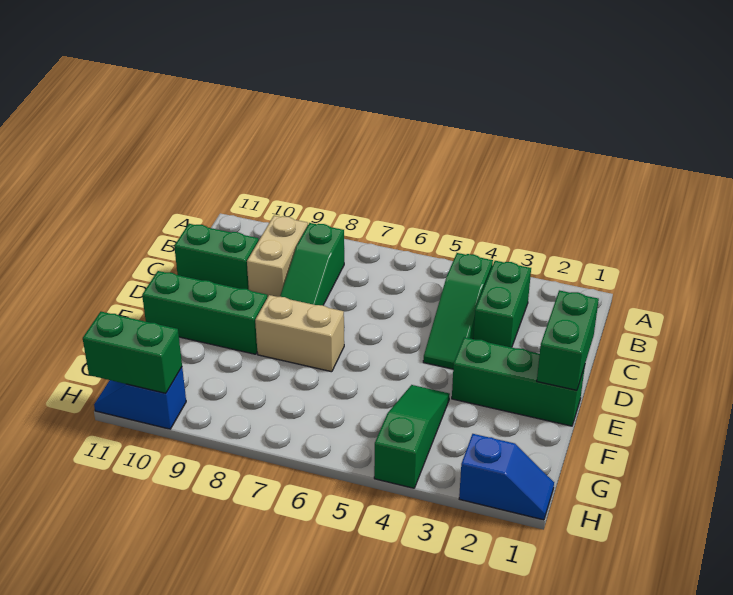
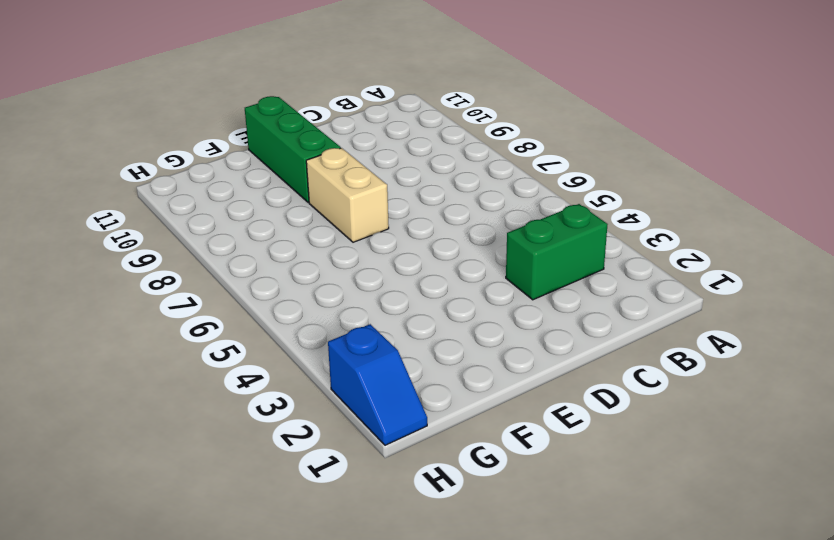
none -> green 1x3 slope [423,253,493,369]
none -> green 1x3 slope [280,223,344,305]
none -> tan 1x2 brick [247,216,308,297]

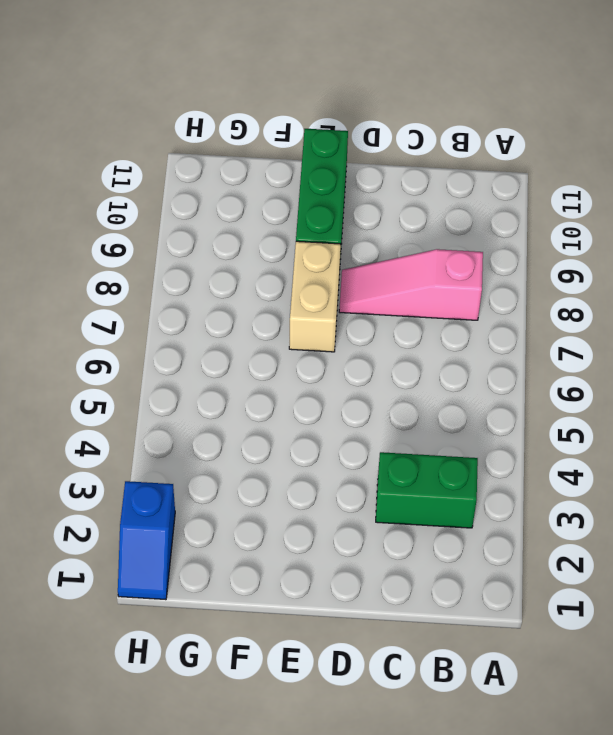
pink 1x3 slope [339,249,483,320] -> green 1x3 slope [280,223,344,305]
none -> green 1x3 slope [423,253,493,369]
none -> tan 1x2 brick [247,216,308,297]
none -> green 1x2 brick [174,224,259,290]

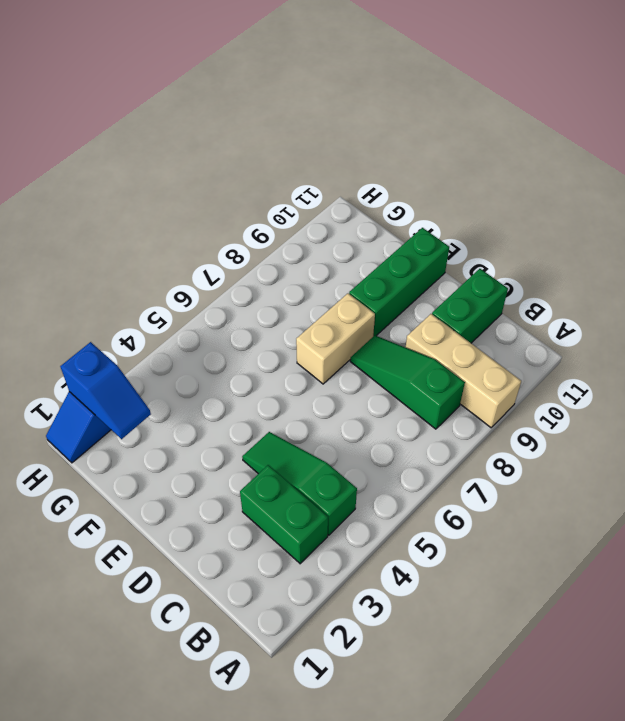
tan 1x3 brick [406,314,521,428] -> tan 1x2 brick [247,216,308,297]
blue 1x2 slope [60,342,151,439] -> blue 1x2 slope turned to [94,367,186,429]
none -> green 1x3 brick [452,337,585,426]
none -> green 1x3 slope [374,385,450,488]
none -> green 1x2 brick [537,290,599,390]

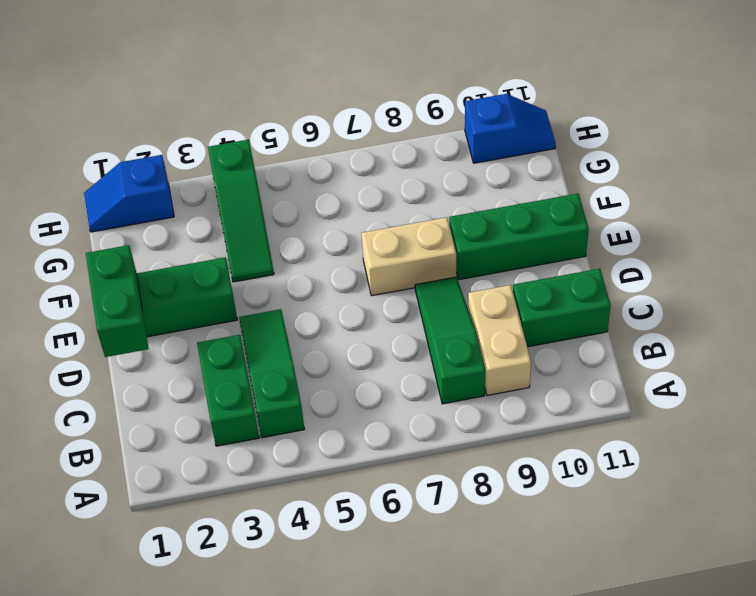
none -> green 1x2 brick [83,312,182,393]

